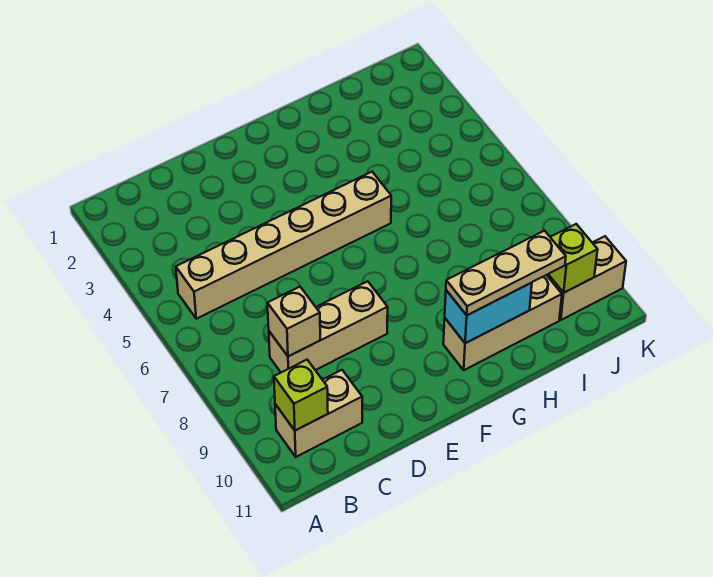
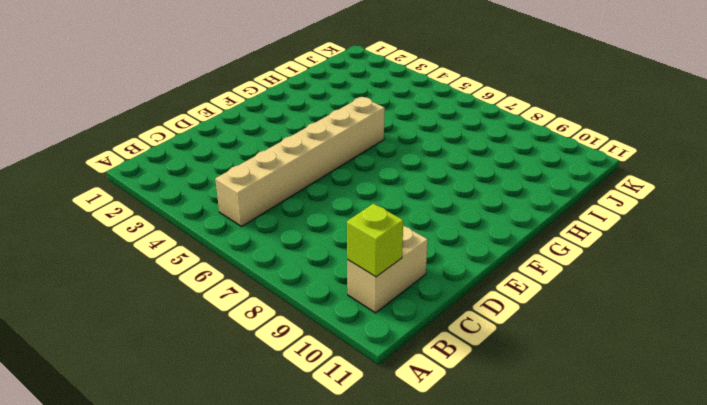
none -> tan 1x3 brick [269,281,388,372]
none -> tan 1x3 brick [443,275,562,370]

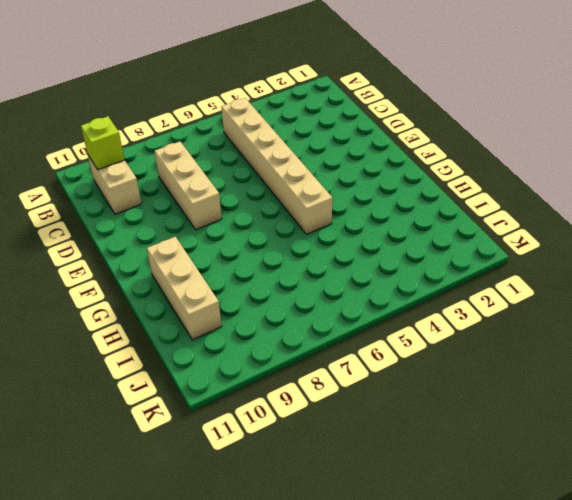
none -> tan 1x2 brick [547,236,626,320]
none -> tan 1x1 brick [267,287,320,356]

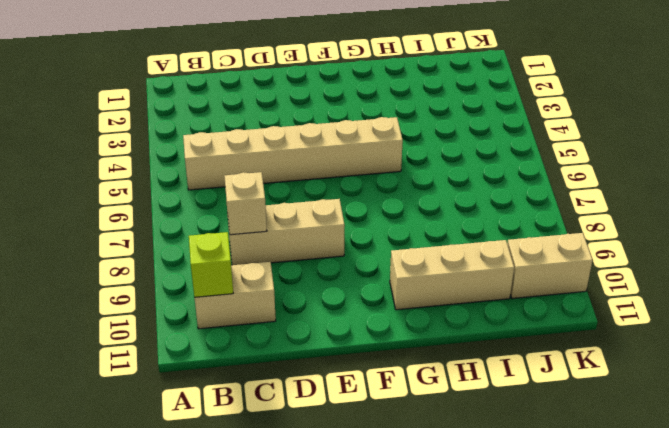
none -> cyan 1x2 brick [445,283,532,343]
none -> lime 1x1 brick [548,224,598,293]

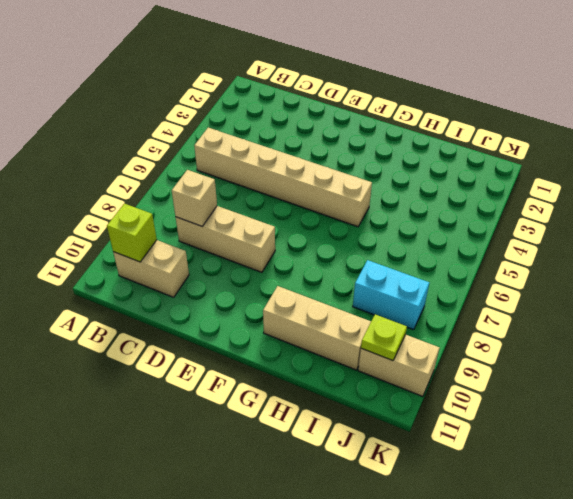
cyan 1x2 brick [353,260,429,330] -> cyan 1x2 brick moved to [445,283,532,343]
lime 1x1 plate [361,315,407,361] -> lime 1x1 brick [548,224,598,293]
none -> tan 1x3 plate [446,231,566,315]

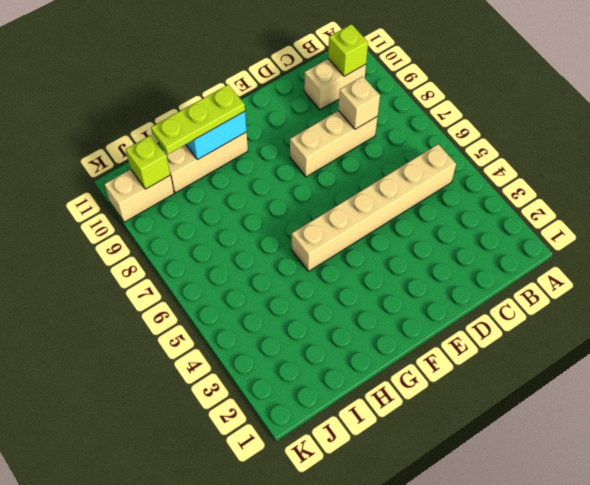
lime 1x3 plate [151,85,245,154] -> tan 1x3 plate [446,231,566,315]

